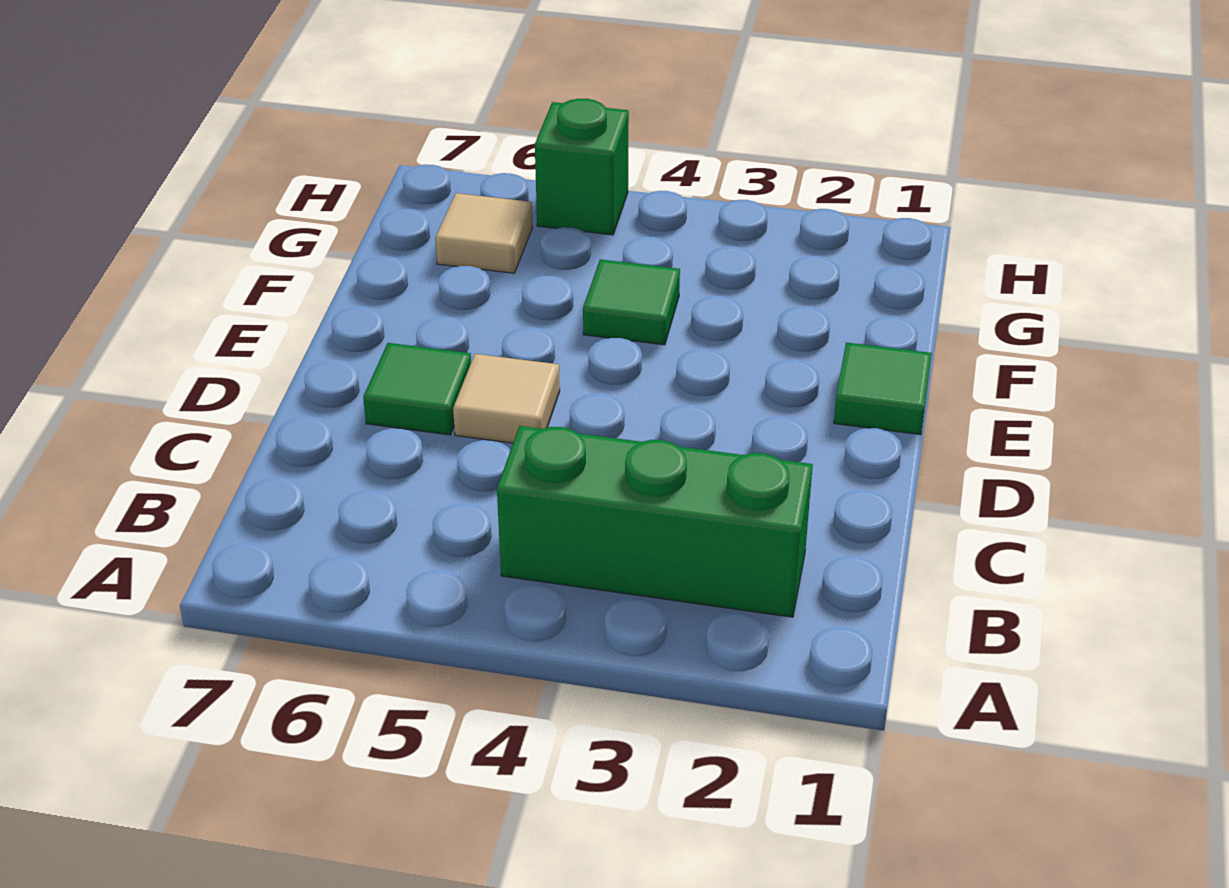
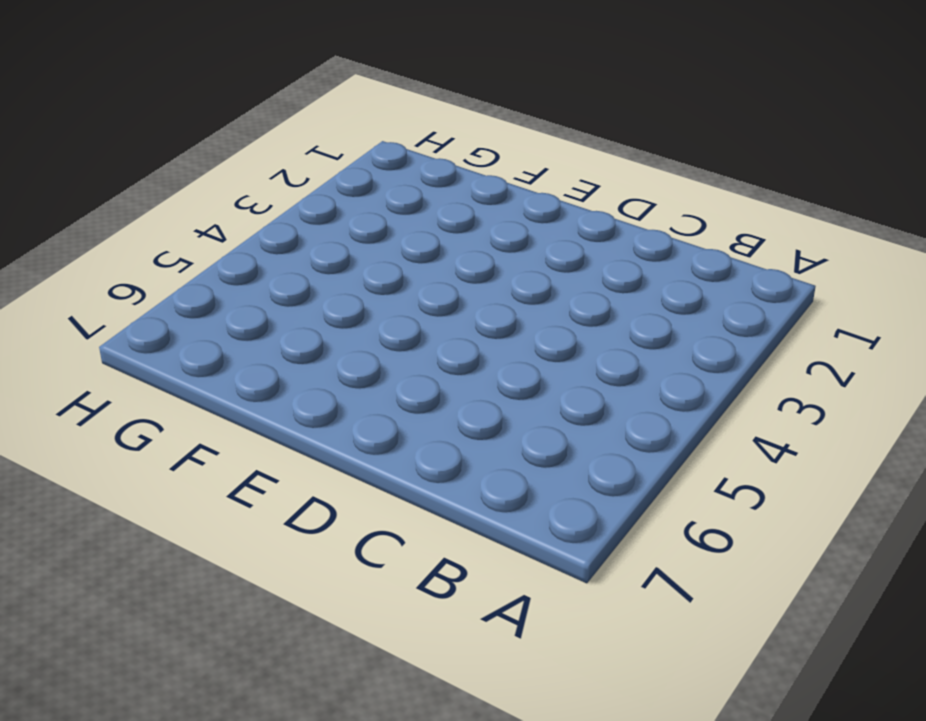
none -> green 1x3 brick [497,426,813,617]
none -> tan 1x1 tile [453,354,560,443]

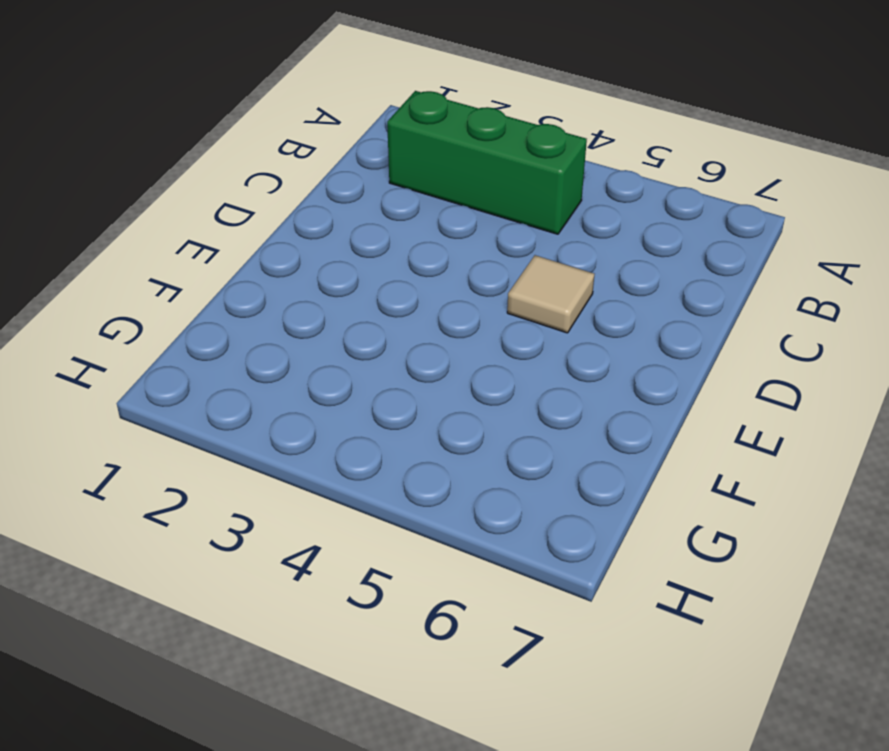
none -> green 1x1 tile [363,343,471,435]
none -> green 1x1 tile [834,343,932,435]

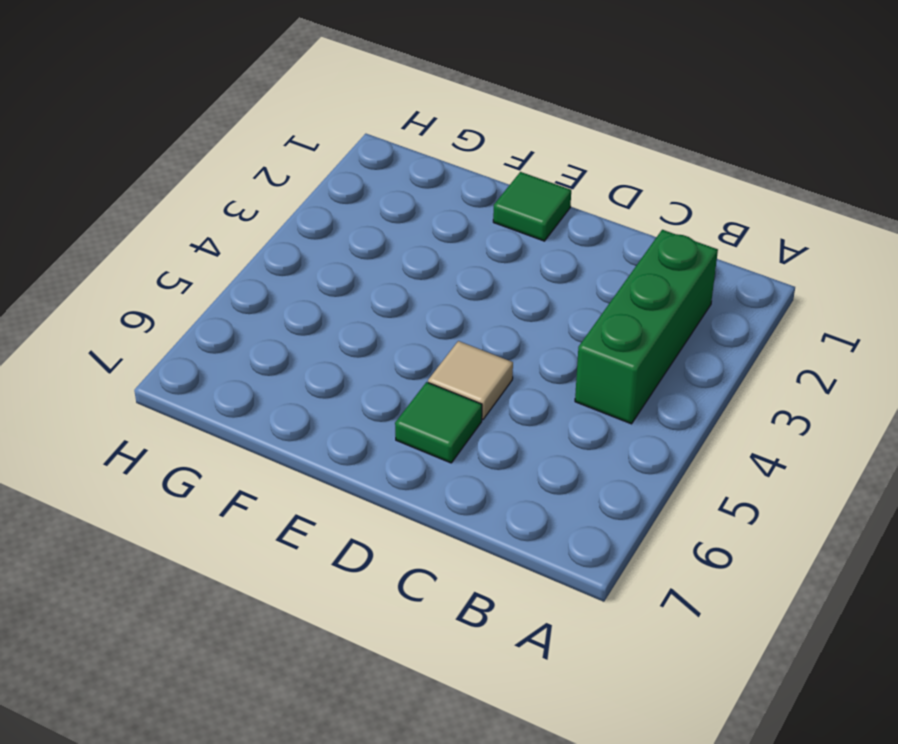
none -> green 1x1 tile [583,259,680,345]
none -> tan 1x1 tile [435,193,532,273]

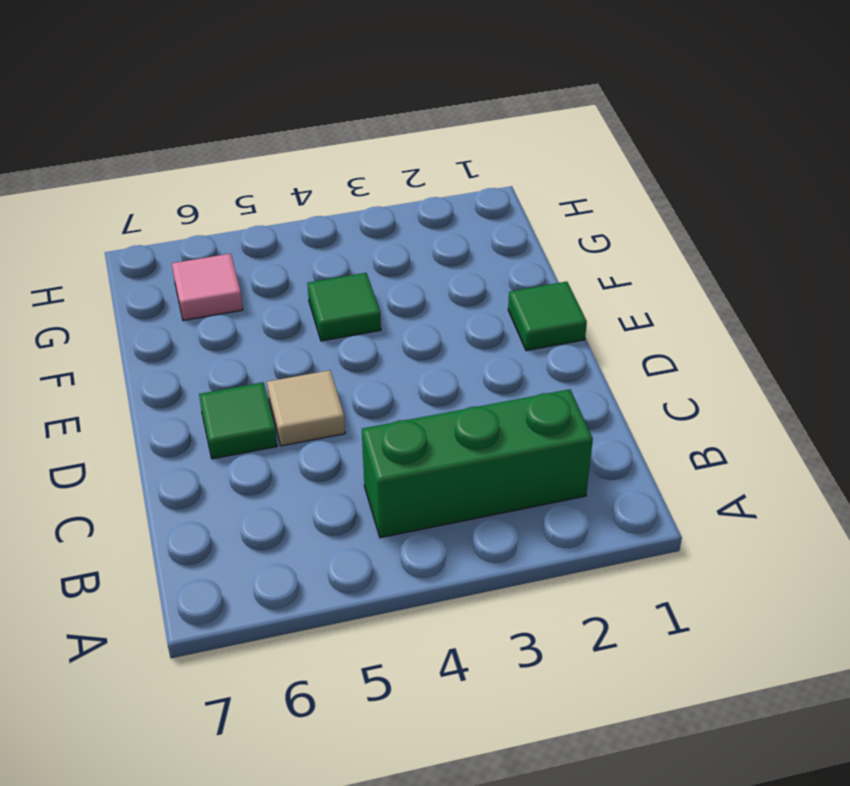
pink 1x1 tile [172,254,243,320] -> tan 1x1 tile [435,193,532,273]
none -> green 1x1 brick [535,99,629,235]

